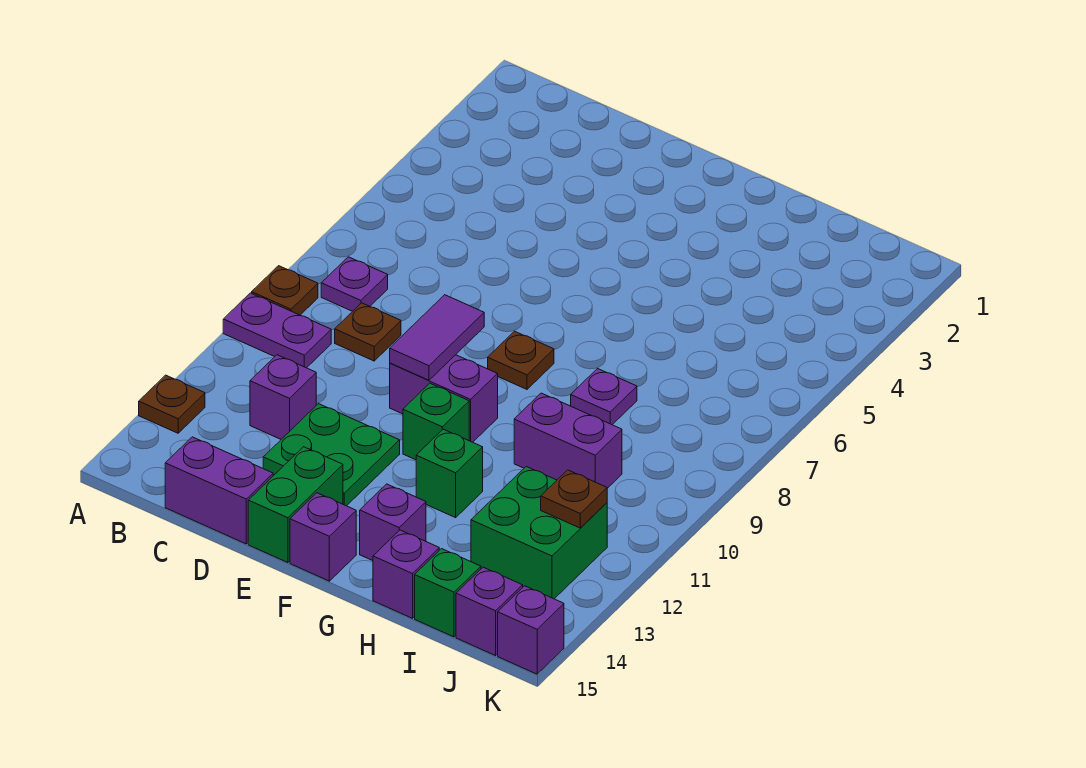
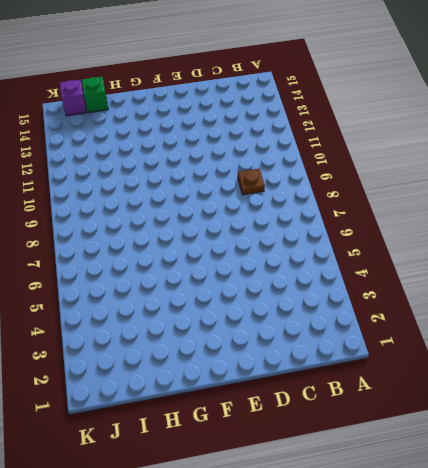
none -> brown 1x1 plate [252,266,318,315]
none -> purple 1x2 plate [223,293,331,368]
none -> brown 1x1 plate [139,375,205,433]

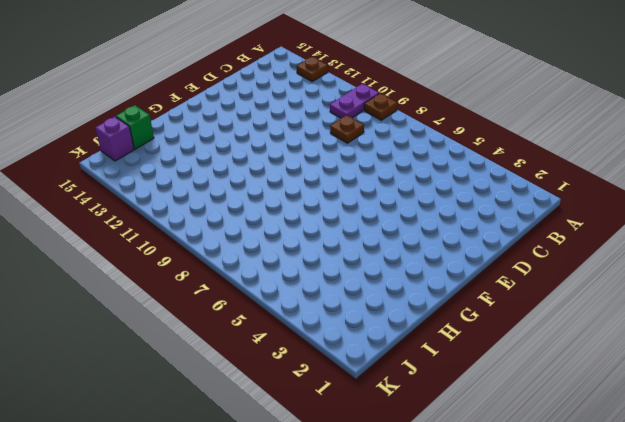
none -> purple 1x1 plate [321,257,388,311]
none -> purple 1x1 brick [250,355,316,439]
none -> purple 1x2 brick [165,437,273,544]

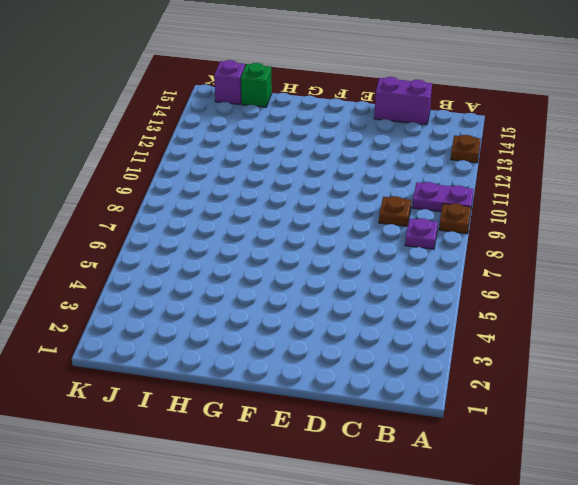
none -> purple 1x1 brick [250,355,316,439]
none -> green 2x2 plate [263,404,400,506]
none -> purple 1x2 brick [390,355,498,442]

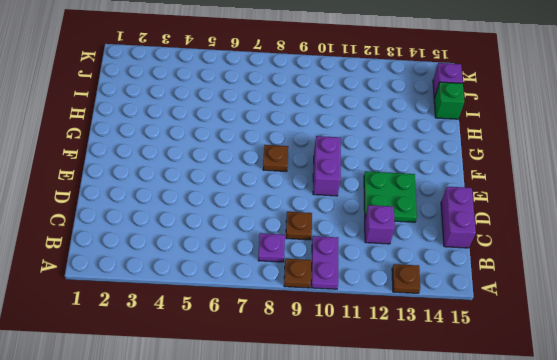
none -> green 1x2 brick [248,447,343,563]
none -> green 1x1 brick [403,383,469,460]
none -> purple 1x1 brick [290,493,356,581]

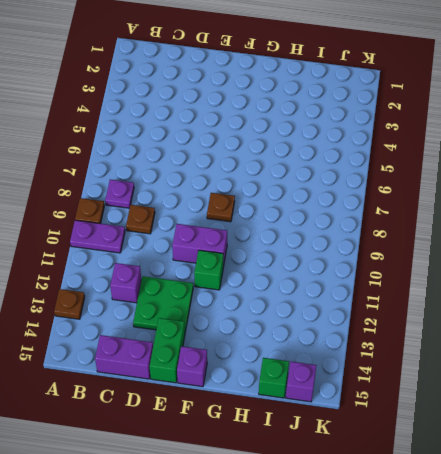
none -> green 1x1 brick [416,429,483,518]
none -> purple 1x1 brick [360,484,426,561]
none -> purple 1x1 plate [571,369,637,425]

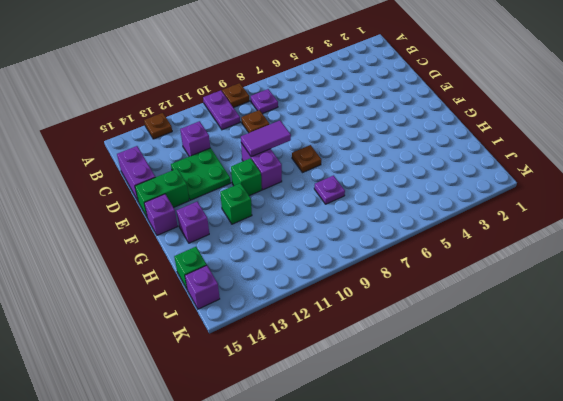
none -> purple 1x2 brick [514,393,622,488]
none -> purple 1x1 brick [373,530,439,618]
none -> green 2x2 brick [471,467,607,599]

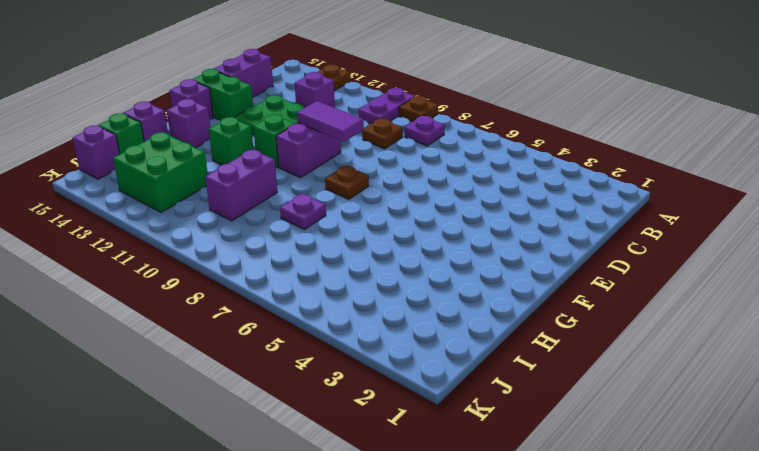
none -> purple 1x1 brick [498,586,564,674]
none -> brown 1x1 plate [541,470,607,528]

